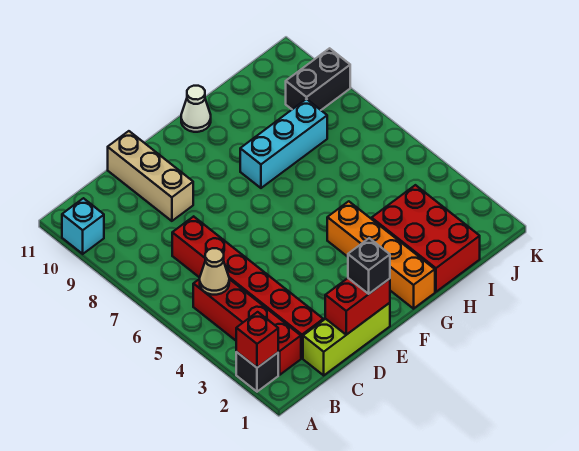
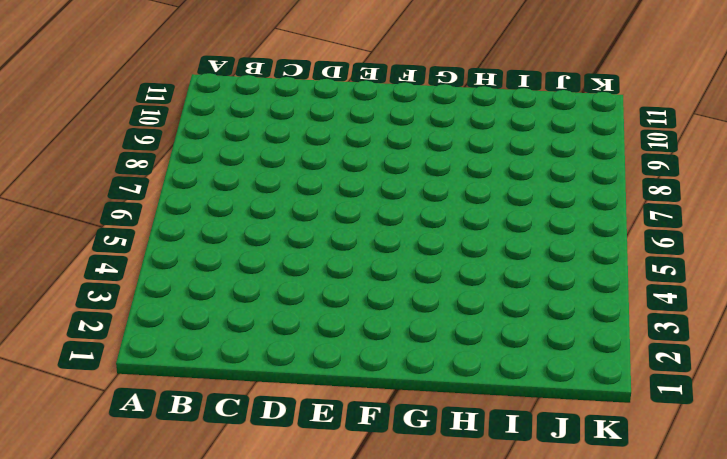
none -> black 1x1 brick [236,352,278,392]
none -> cyan 1x1 brick [62,198,104,254]
none -> red 1x4 brick [193,279,301,375]

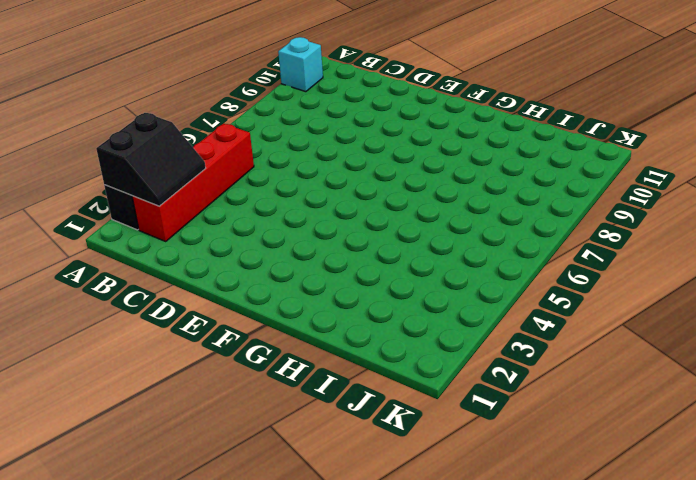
black 2x2 slope [96,113,206,206] -> red 1x1 brick [236,312,278,368]
none -> lime 1x3 brick [303,303,390,375]
none -> red 1x6 brick [172,216,323,358]
none -> tan 1x3 brick [108,131,193,221]

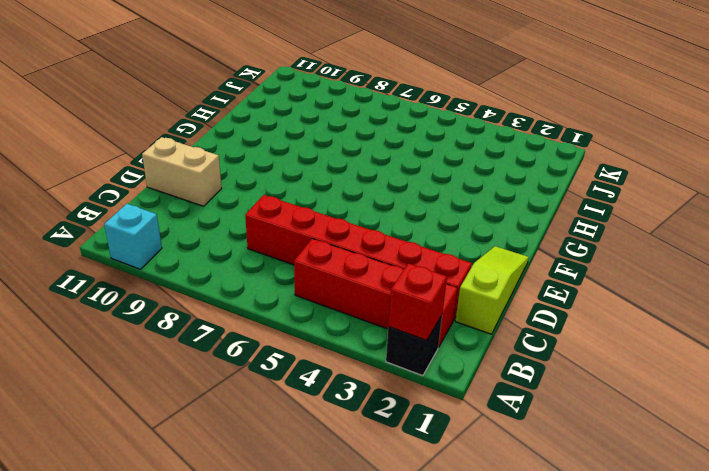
lime 1x3 slope [455,246,529,334] -> lime 1x3 brick [303,303,390,375]
tan 1x2 brick [142,137,222,206] -> tan 1x3 brick [108,131,193,221]
none -> orange 1x4 brick [327,201,435,309]
none -> cyan 1x3 brick [240,99,327,188]
none -> white 1x1 cone [181,86,211,132]

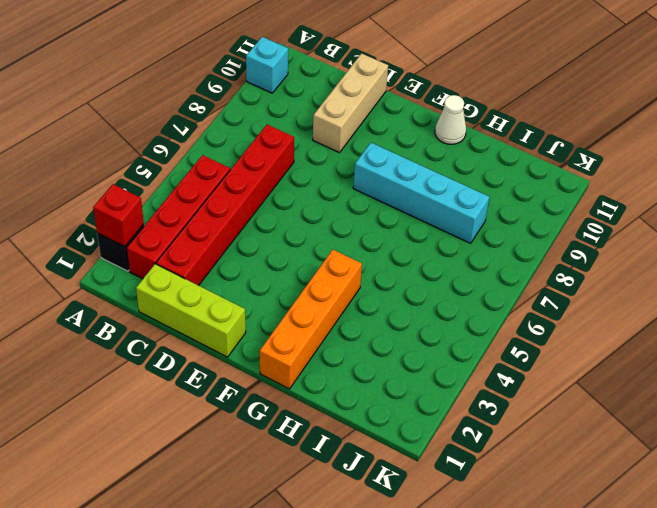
cyan 1x4 brick [353,143,489,243] -> cyan 1x3 brick [240,99,327,188]
none -> red 2x3 brick [372,185,480,292]
none -> black 1x2 brick [286,48,350,110]
none -> tan 1x1 cone [200,248,229,295]

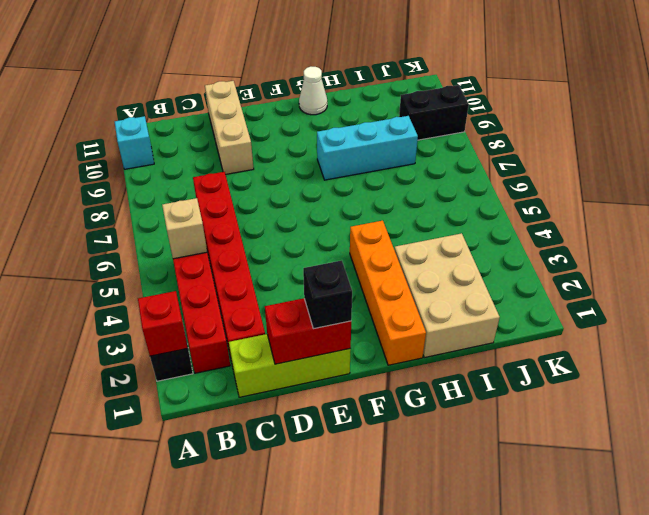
tan 1x1 brick [162,198,207,259] -> tan 1x1 cone [200,248,229,295]
tan 2x3 brick [394,233,500,358] -> red 2x3 brick [372,185,480,292]

